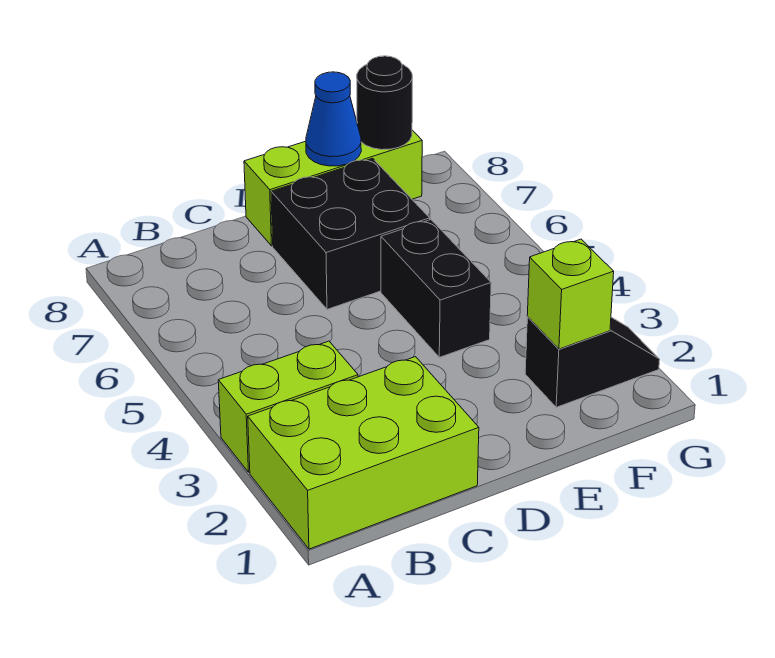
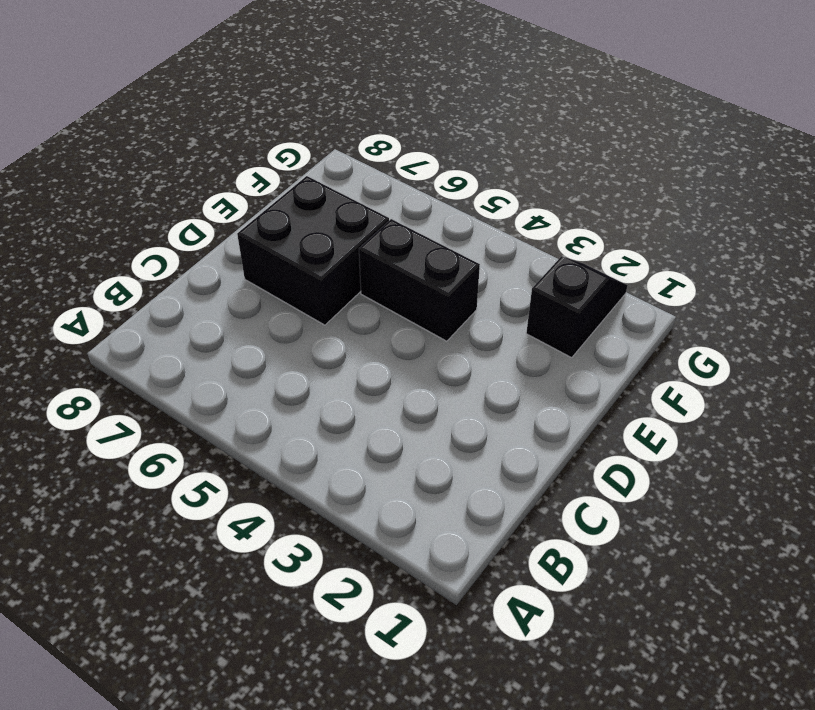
none -> lime 2x3 brick [248,357,479,549]
none -> lime 1x2 brick [218,341,358,472]

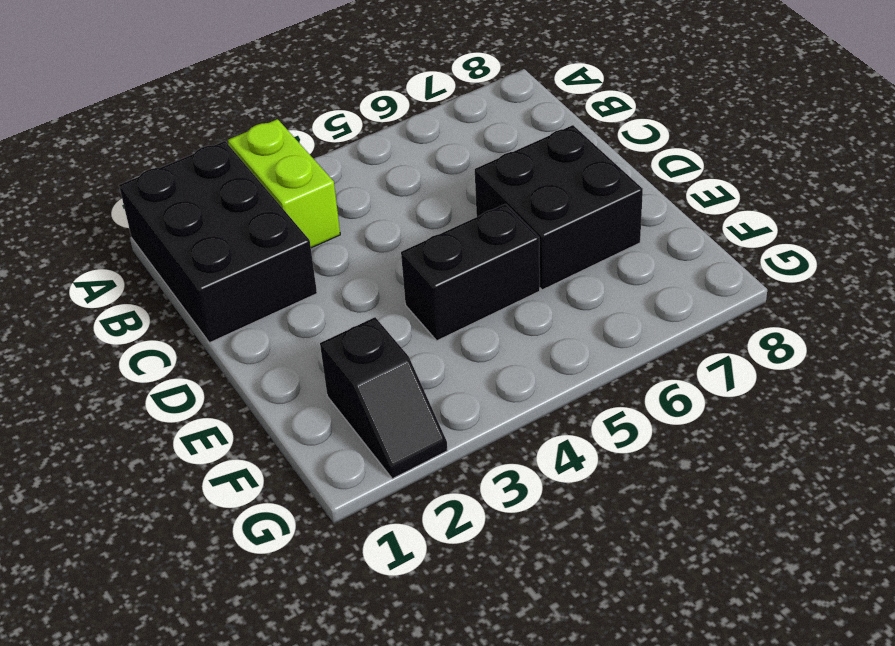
black 2x3 brick [119,141,317,343] -> lime 2x3 brick [248,357,479,549]
none -> lime 1x3 brick [244,130,422,246]
none -> blue 1x1 cone [306,72,361,166]

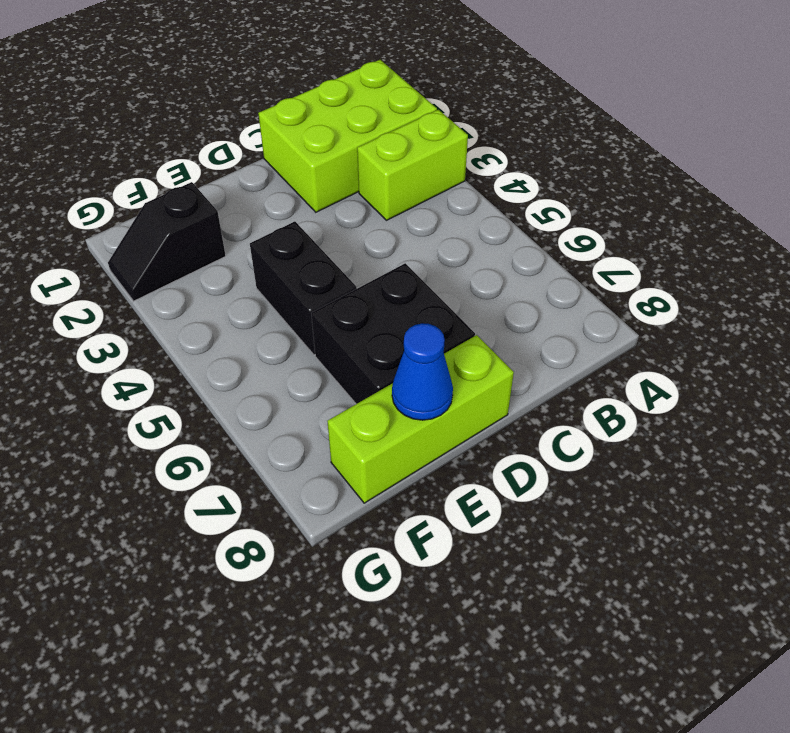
none -> lime 1x1 brick [527,239,614,349]
none -> black 1x1 round brick [357,56,412,150]

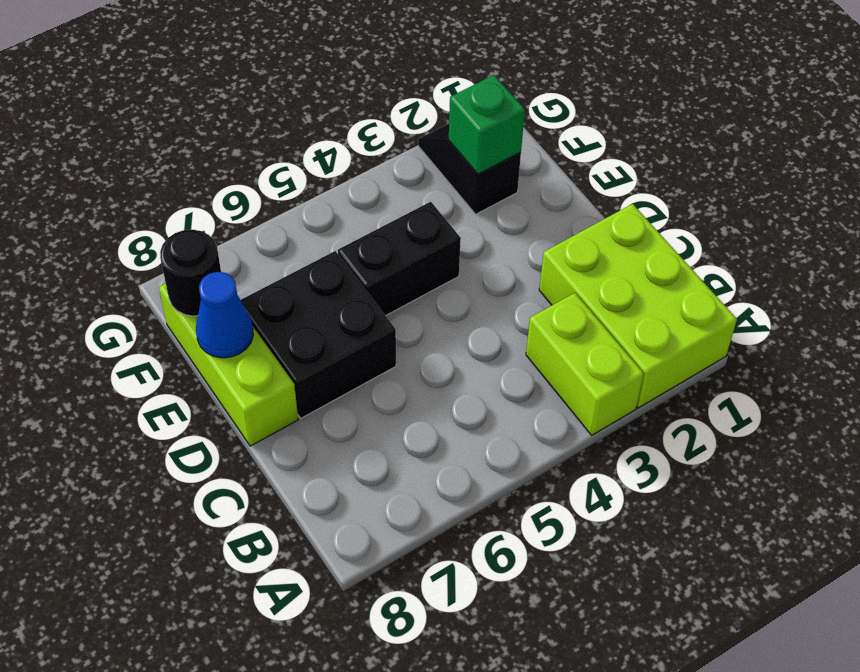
green 1x1 brick [449,75,525,174] -> lime 1x1 brick [527,239,614,349]

